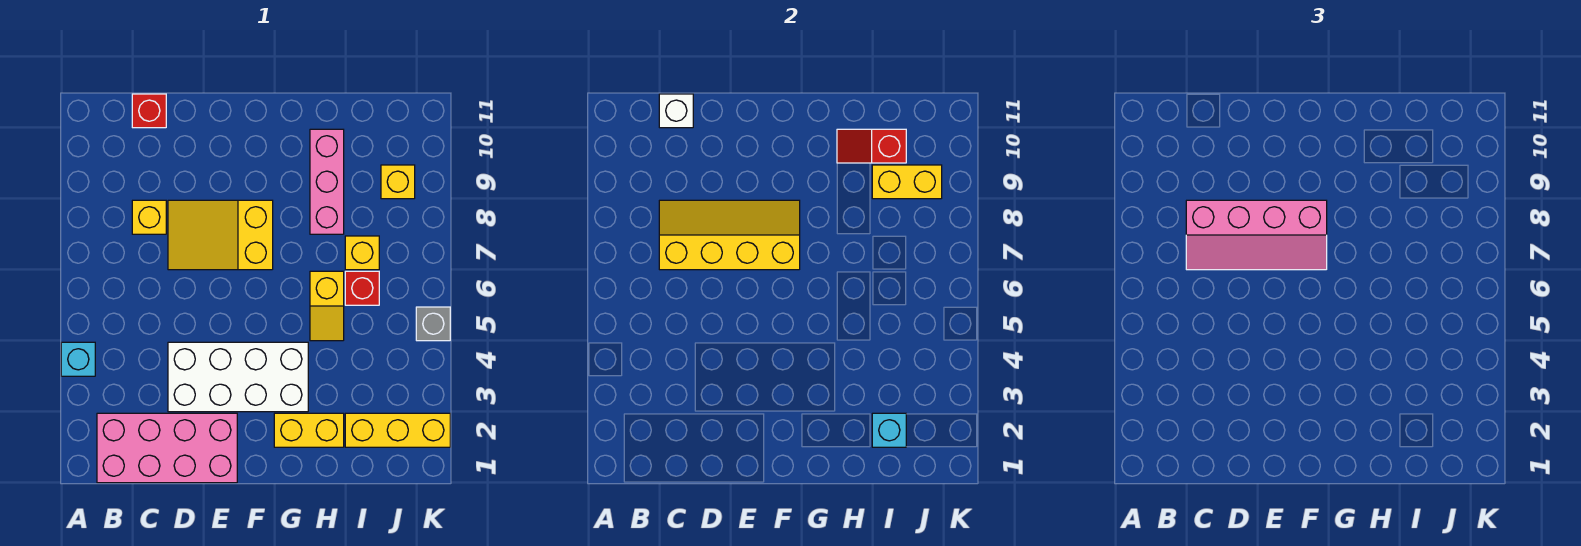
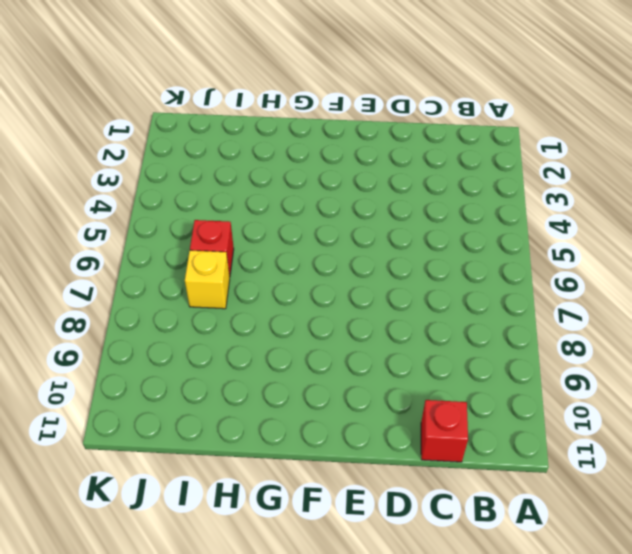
none -> cyan 1x1 brick [61,342,95,376]
none -> pink 2x4 brick [97,413,237,483]
none -> yellow 1x1 brick [132,200,166,234]

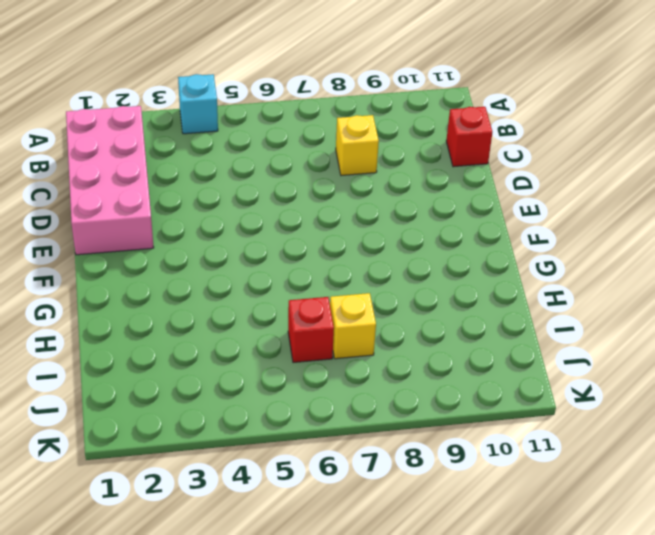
none -> white 2x4 brick [168,342,308,412]
none -> yellow 2x3 slope [168,200,273,270]
none -> yellow 1x2 brick [274,413,344,447]

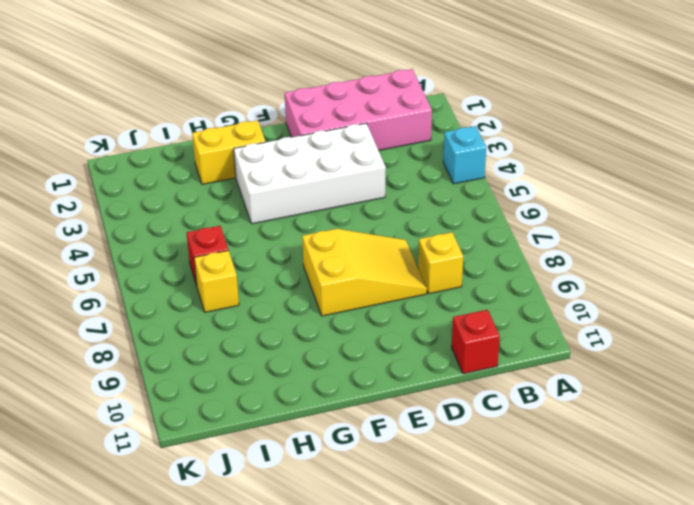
none -> yellow 1x2 slope [310,271,344,341]
none -> pink 1x3 brick [310,129,344,234]
none -> yellow 1x3 brick [345,413,450,447]

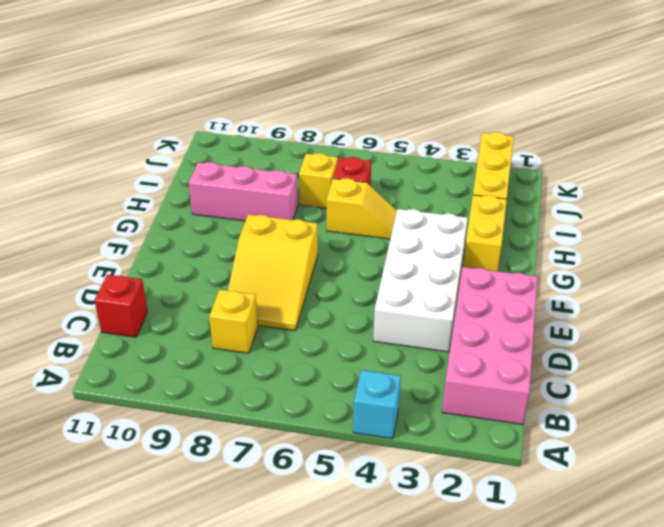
none -> yellow 1x1 brick [381,165,415,199]
none -> grey 1x1 brick [416,307,450,341]
none -> yellow 2x4 slope [659,200,800,270]

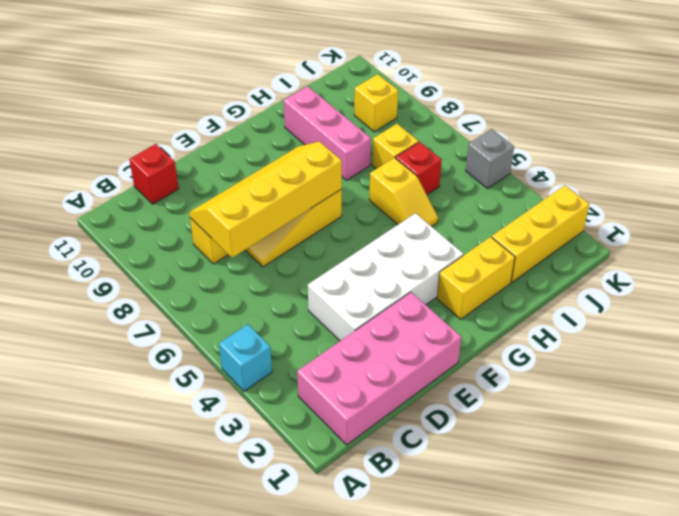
none -> white 1x1 brick [659,94,693,128]
none -> red 1x2 slope [837,129,906,163]
none -> cyan 1x1 brick [872,413,906,447]

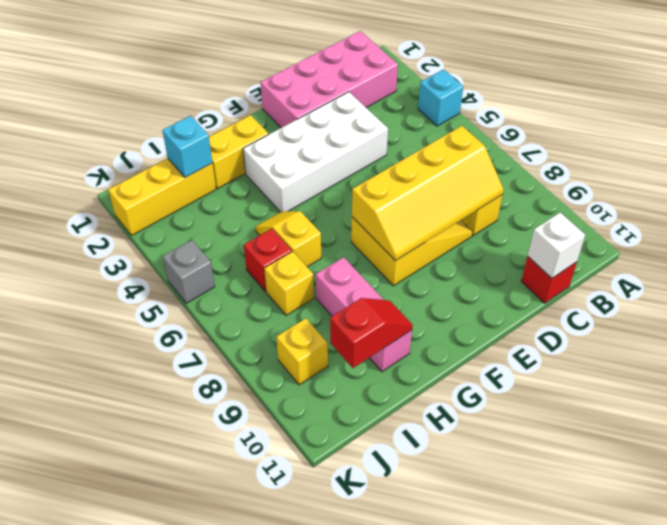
none -> yellow 1x2 brick [872,165,942,199]
none -> pink 2x4 slope [1186,200,1327,270]

